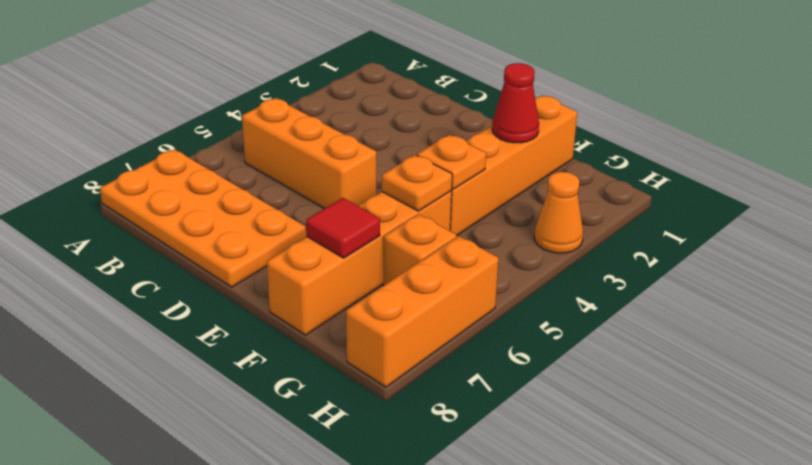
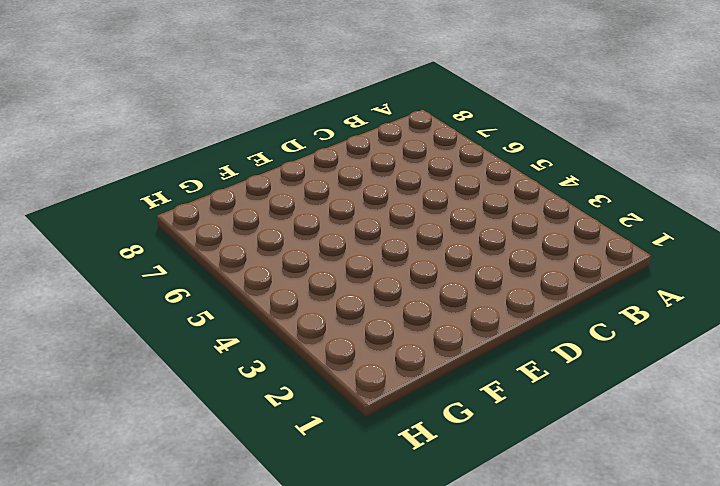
none -> orange 2x4 plate [100,149,306,287]
none -> orange 1x3 brick [242,98,376,209]

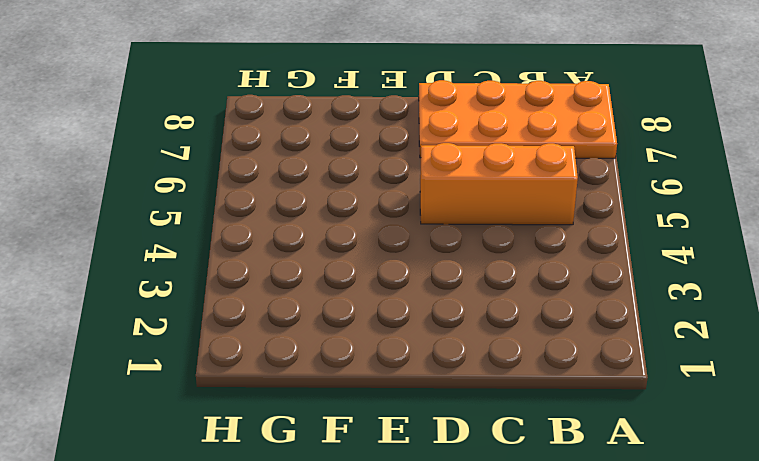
none -> orange 1x4 brick [450,96,577,235]
none -> orange 1x4 brick [267,191,452,335]

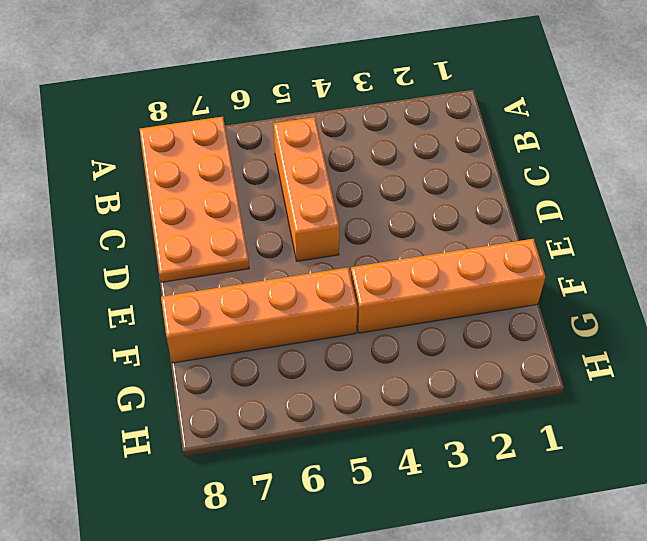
none -> orange 1x1 brick [384,214,457,285]
none -> orange 1x1 cone [534,172,583,253]

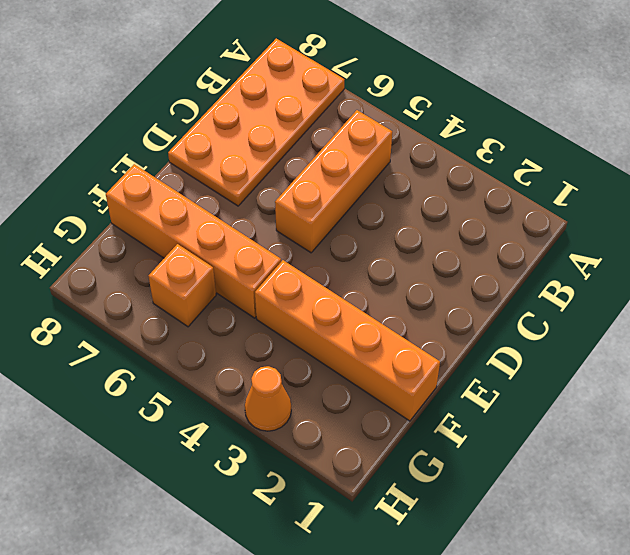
none -> orange 1x3 brick [346,236,499,387]
none -> red 1x1 cone [492,63,539,143]

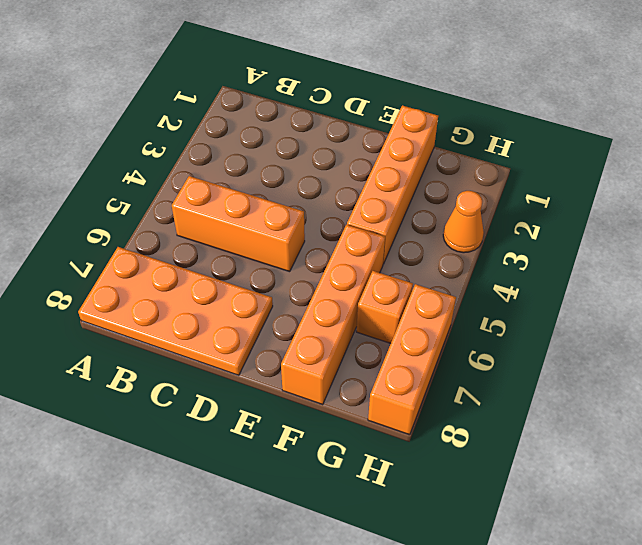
none -> red 1x1 cone [492,63,539,143]
none -> orange 1x1 plate [417,135,486,189]

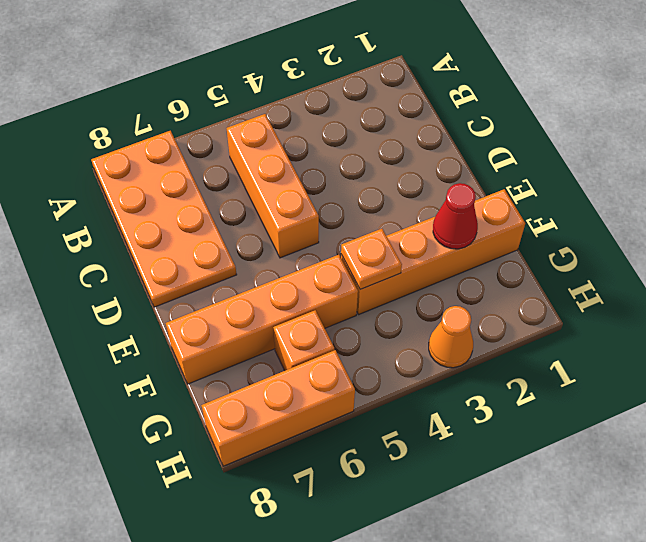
none -> orange 1x1 plate [382,155,452,211]
none -> red 1x1 tile [306,198,380,258]

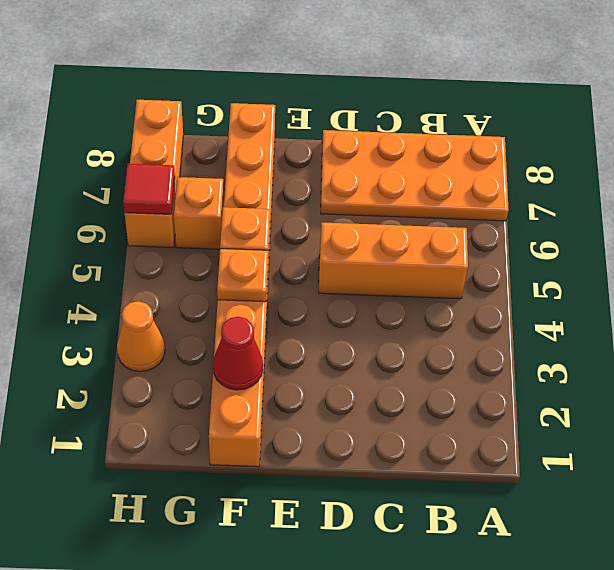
red 1x1 tile [123,164,175,214] -> red 1x1 tile moved to [306,198,380,258]

